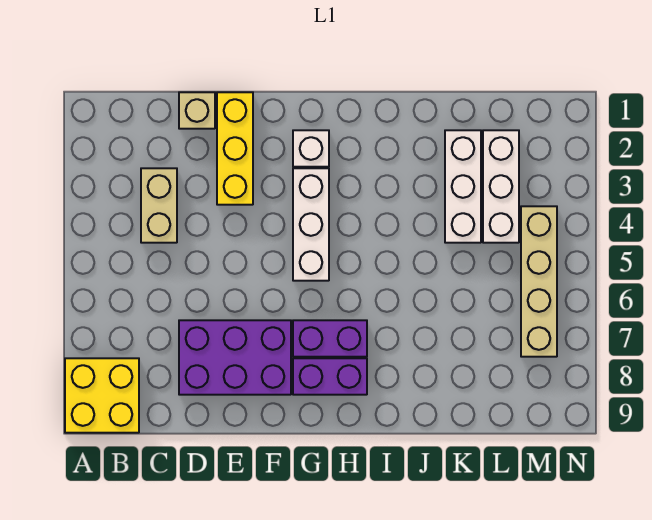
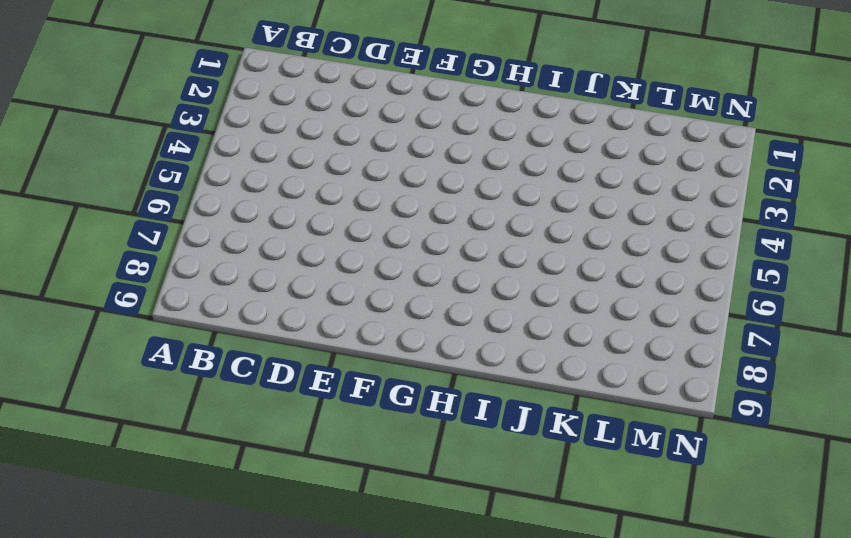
none -> yellow 2x2 brick [65,358,139,433]
none -> tan 1x2 brick [141,168,177,243]
none -> tan 1x1 brick [179,92,215,129]

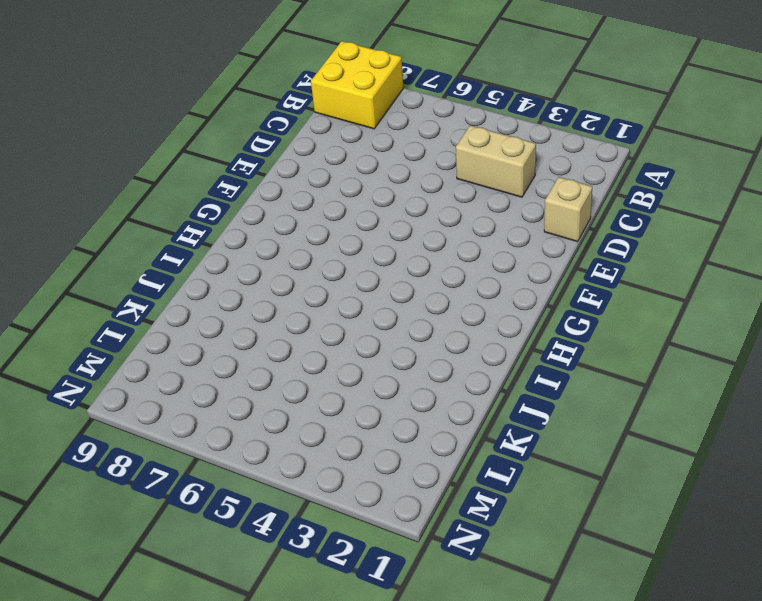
none -> purple 2x3 brick [179,320,291,395]
none -> yellow 1x3 brick [217,92,253,205]
none -> white 1x1 brick [293,130,329,167]

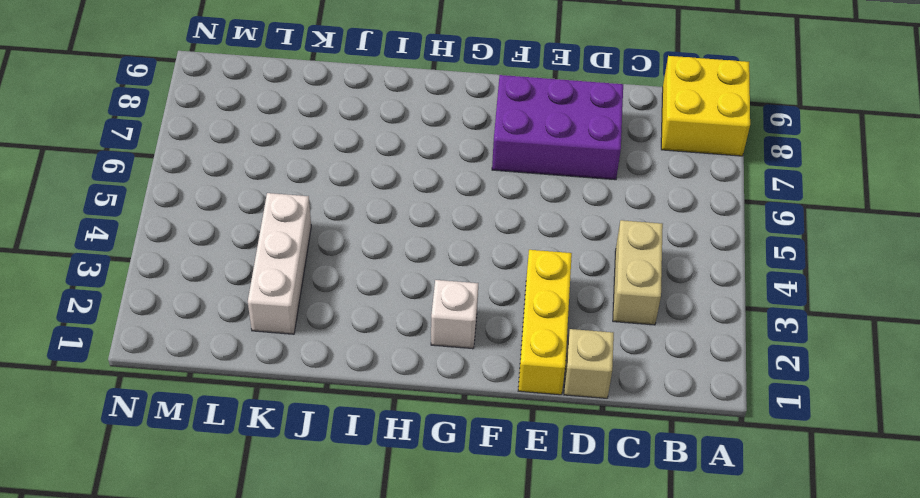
none -> white 1x3 brick [293,168,329,281]
none -> purple 1x2 brick [293,320,367,357]
none -> purple 1x2 brick [293,358,367,395]

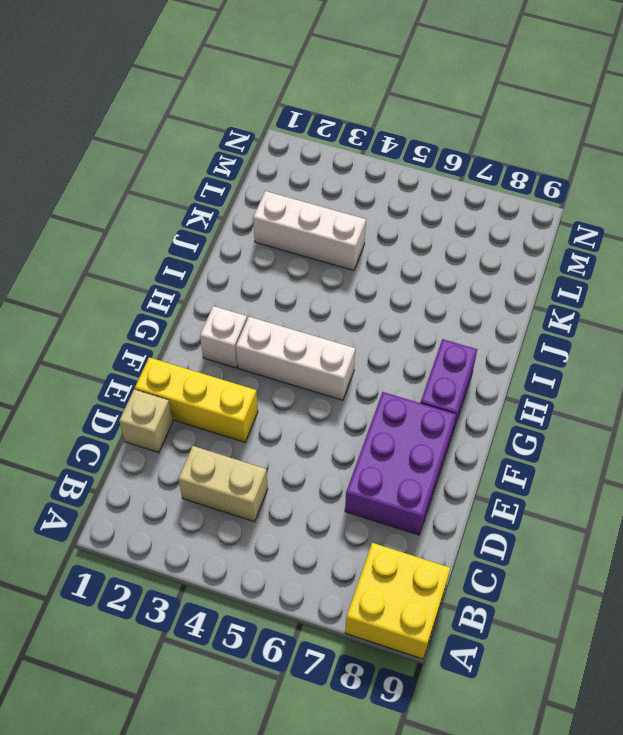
none -> purple 1x2 brick [293,320,367,357]
none -> white 1x3 brick [483,130,519,243]
none -> tan 1x4 brick [521,206,557,357]

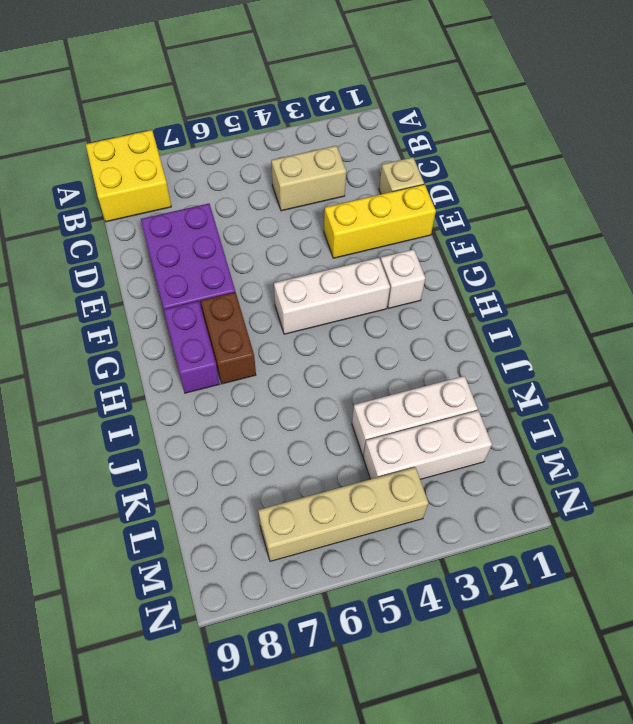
brown 1x2 brick [201,292,256,384] -> purple 1x2 brick [293,320,367,357]

